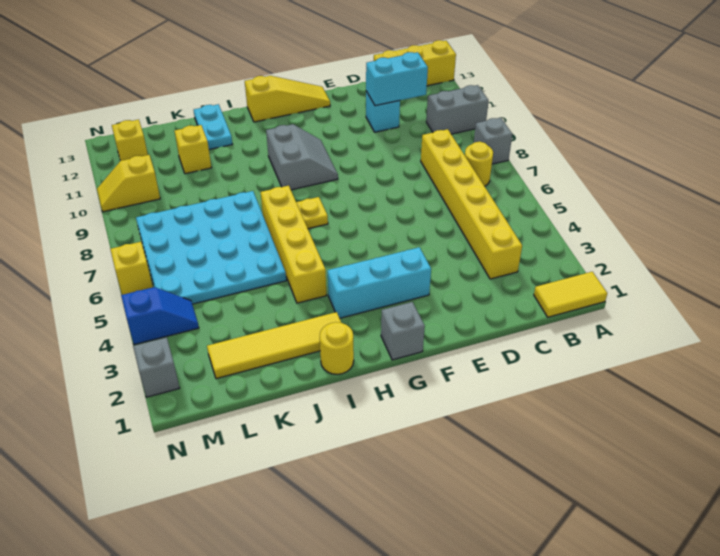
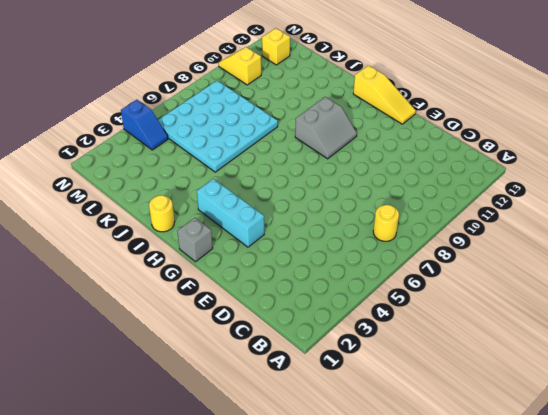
none -> yellow 1x2 tile [534,272,607,317]
none -> grey 1x1 brick [474,118,512,164]
none -> grey 1x2 brick [426,85,489,134]

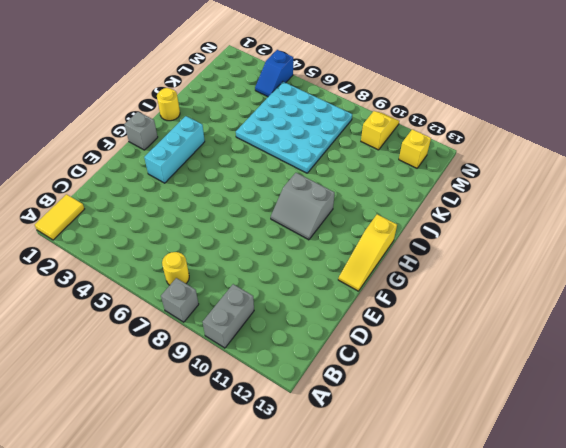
none -> yellow 1x3 brick [374,40,456,86]
none -> yellow 1x6 brick [421,129,522,279]
none -> cyan 1x1 brick [366,91,400,132]

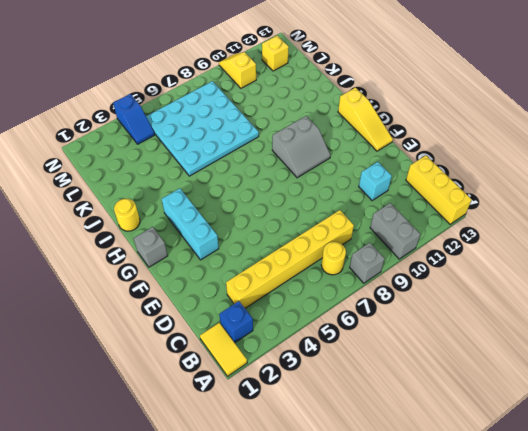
blue 1x1 brick [219,301,253,343] -> none
none -> yellow 1x1 plate [296,197,328,229]
none -> yellow 1x4 tile [207,312,341,379]
none -> yellow 1x4 brick [261,186,326,303]

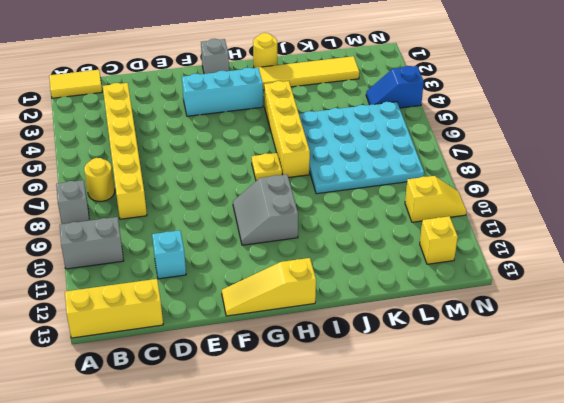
none -> cyan 1x2 plate [194,104,232,150]
none -> yellow 1x1 brick [175,125,211,174]
none -> grey 1x1 brick [133,337,179,397]

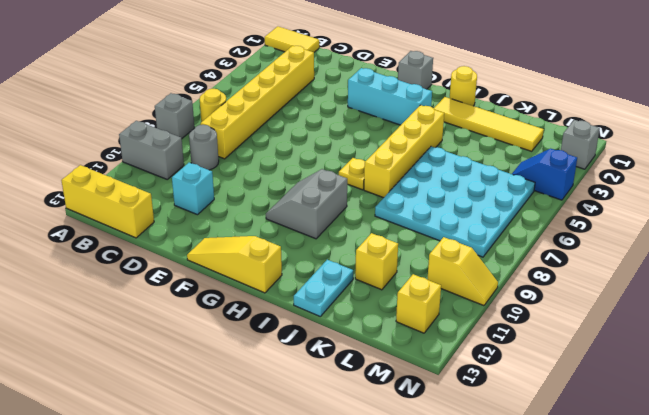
grey 1x1 round brick [189,125,219,170] -> none
none -> yellow 1x1 brick [110,242,153,295]
none -> cyan 1x2 brick [366,52,428,106]

